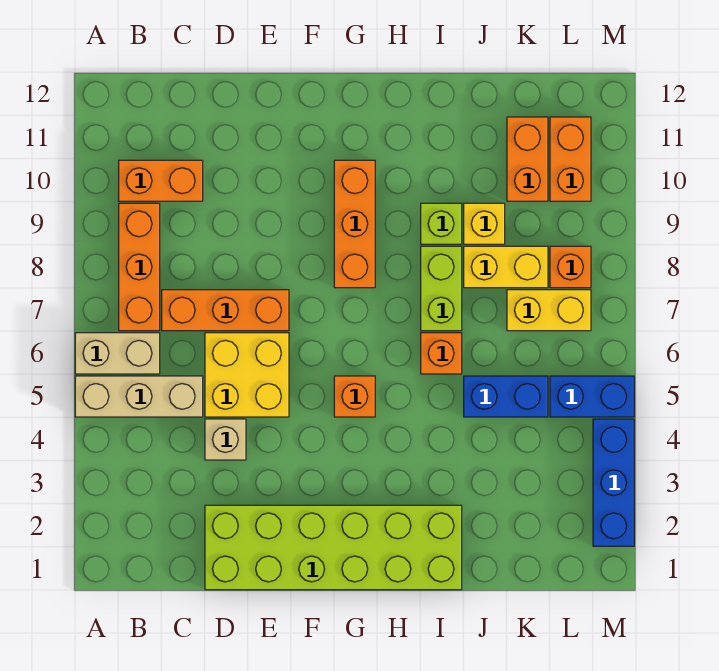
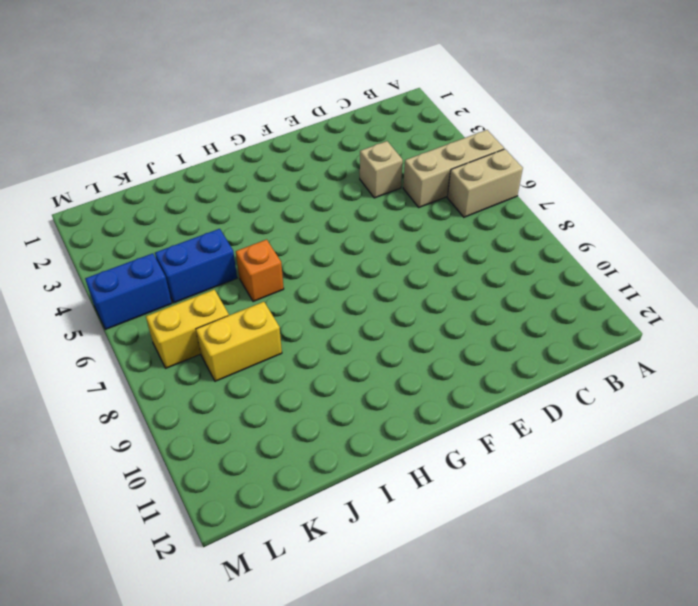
none -> orange 1x3 brick [119,203,160,331]
none -> orange 1x2 brick [119,160,203,201]
none -> orange 1x3 brick [162,290,289,331]

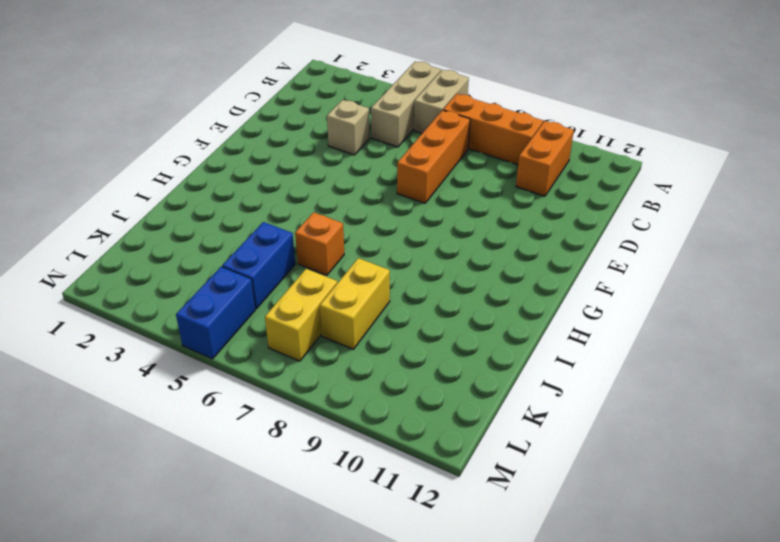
none -> lime 2x6 brick [205,505,462,590]
none -> yellow 2x2 brick [205,333,289,417]
none -> orange 1x1 brick [334,376,375,417]

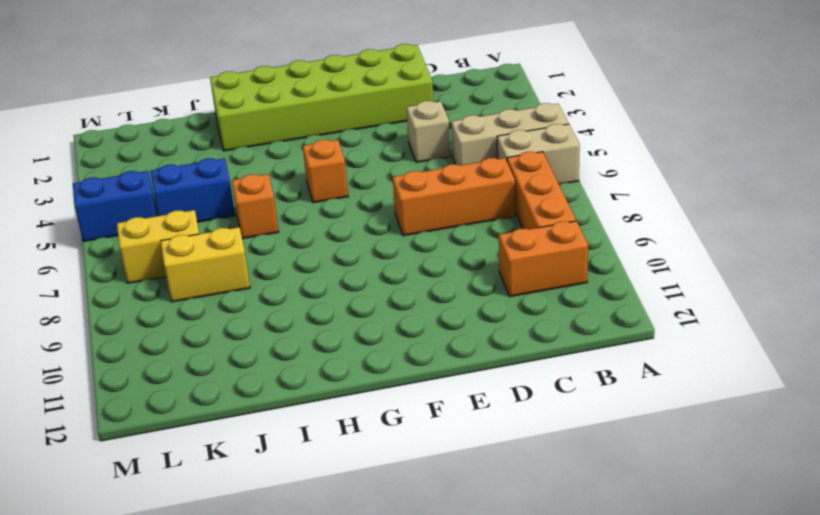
none -> yellow 2x2 brick [205,333,289,417]
none -> orange 1x3 brick [334,160,375,288]
none -> lime 1x2 brick [421,246,462,331]

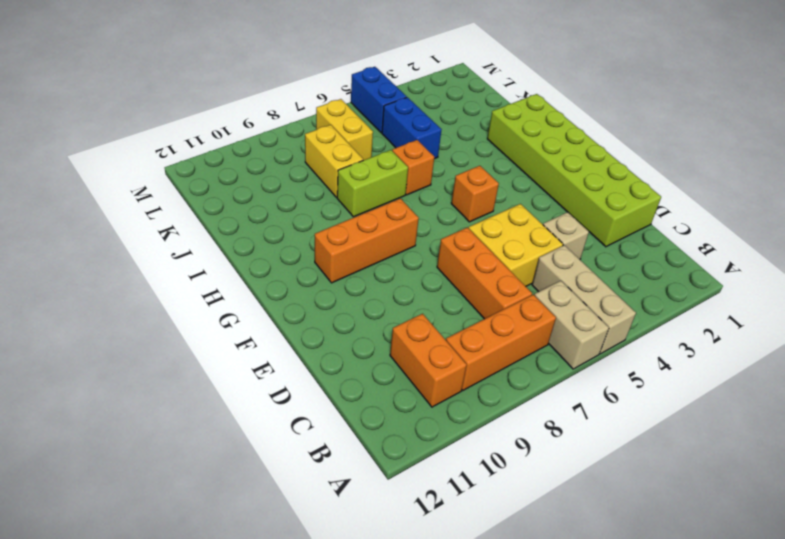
none -> lime 1x1 brick [421,203,462,244]
none -> yellow 1x1 brick [464,203,505,244]
none -> orange 1x2 brick [507,117,548,201]

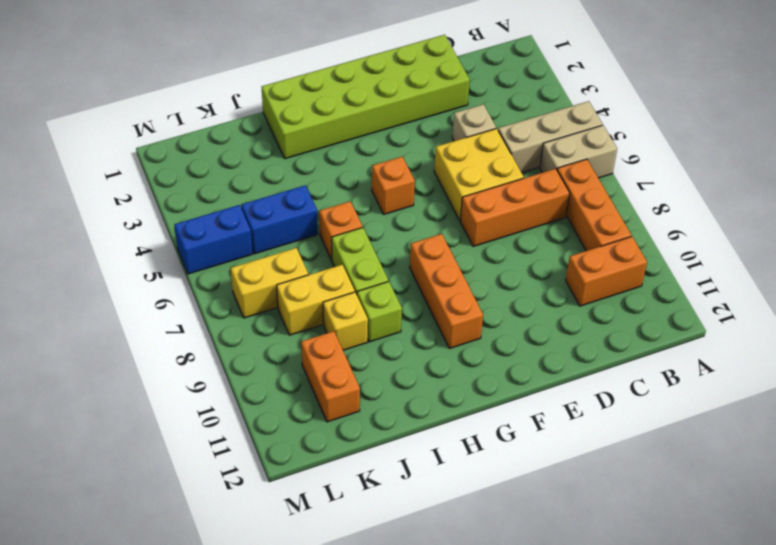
none -> orange 1x1 brick [550,246,591,288]
none -> orange 1x2 brick [550,117,591,201]
none -> blue 1x3 brick [593,419,634,546]

